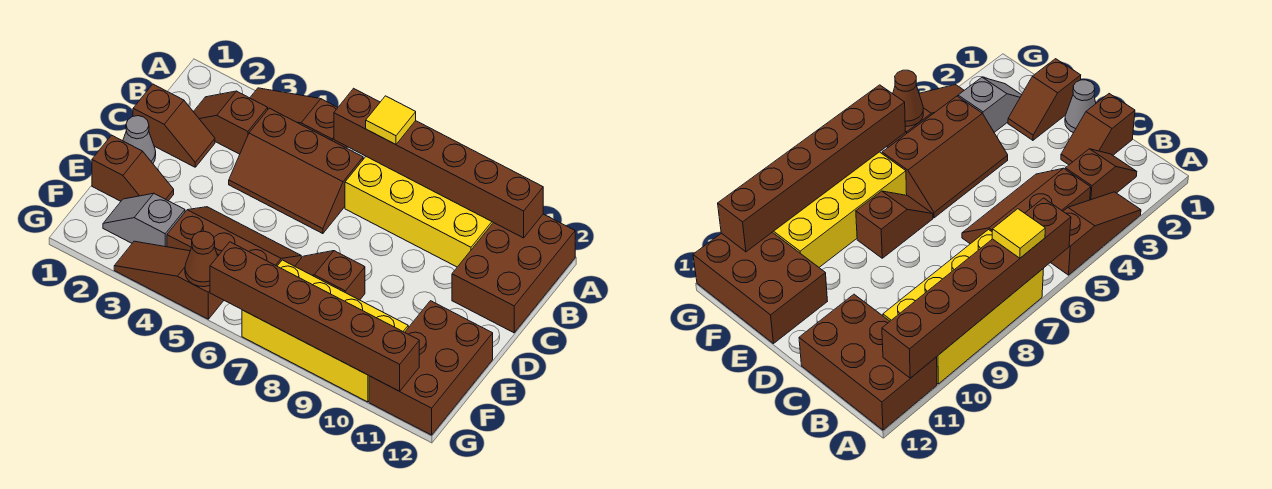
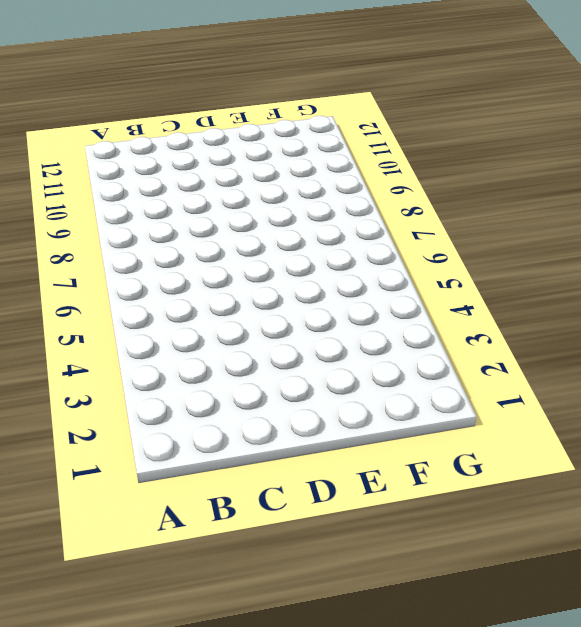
none -> brown 1x3 slope [250,88,347,148]
none -> yellow 2x4 brick [345,157,493,267]
none -> brown 2x3 brick [452,214,575,333]

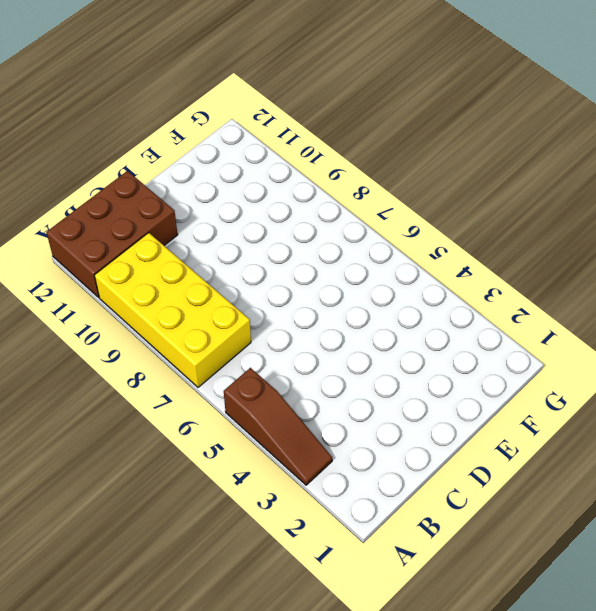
none -> brown 1x2 slope [194,91,268,154]
none -> brown 2x3 slope [229,108,363,234]
none -> brown 1x2 slope [133,84,215,167]

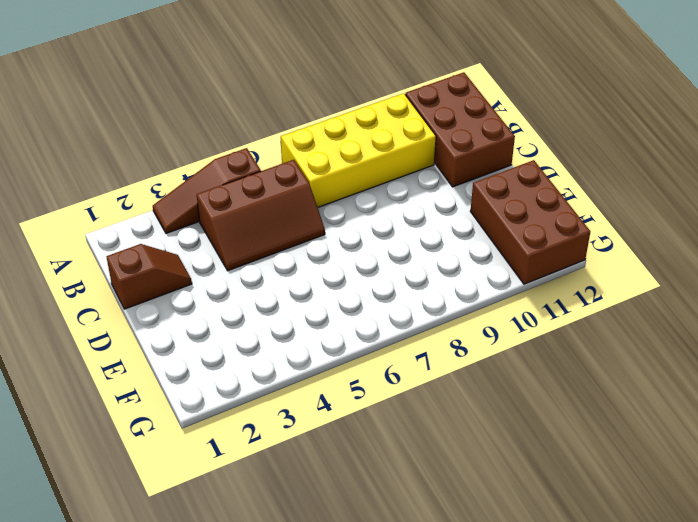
none -> brown 1x2 slope [194,91,268,154]
none -> grey 1x1 cone [123,116,156,163]
none -> brown 1x2 slope [92,135,174,201]

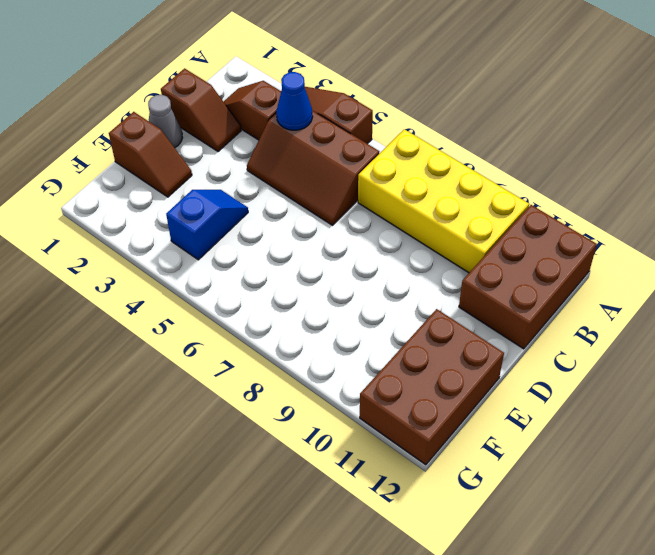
blue 1x1 cone [276,72,313,130] -> none
blue 1x2 slope [166,190,248,260] -> brown 2x3 slope [167,207,301,266]
none -> brown 1x2 slope [295,251,365,300]
none -> grey 1x2 slope [103,193,185,247]
none -> yellow 2x4 brick [242,260,408,402]

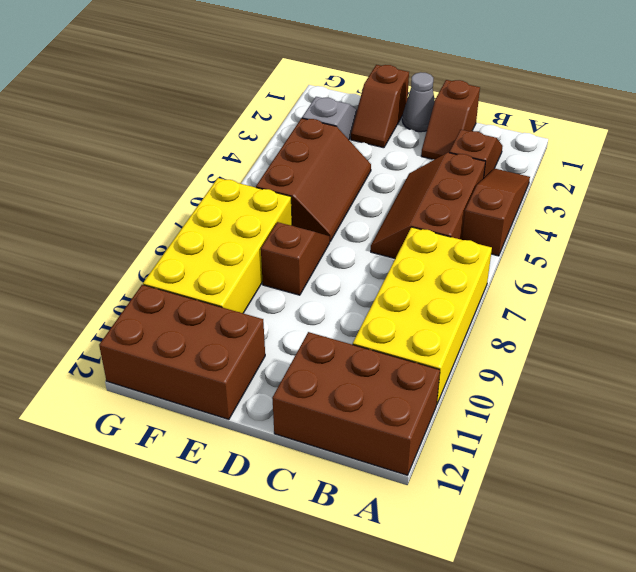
none -> brown 1x3 slope [114,241,224,319]
none -> brown 1x6 brick [334,88,543,238]
none -> brown 1x1 cone [185,231,218,287]

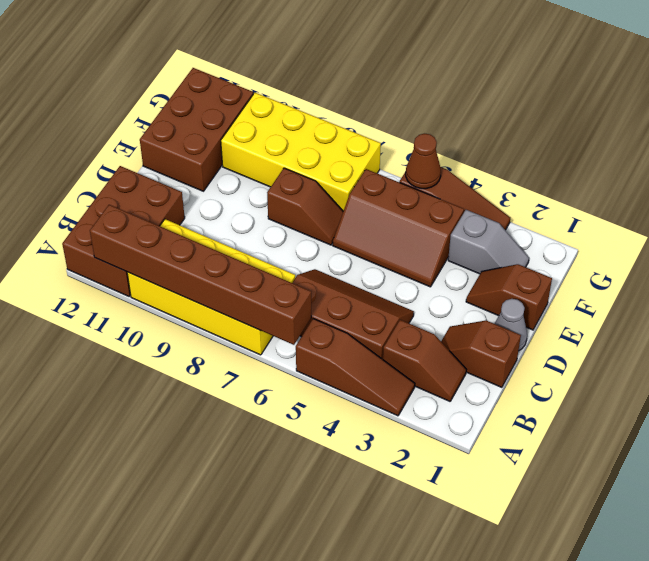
none -> brown 1x6 brick [210,242,419,391]
none -> yellow 1x1 tile [366,96,416,145]

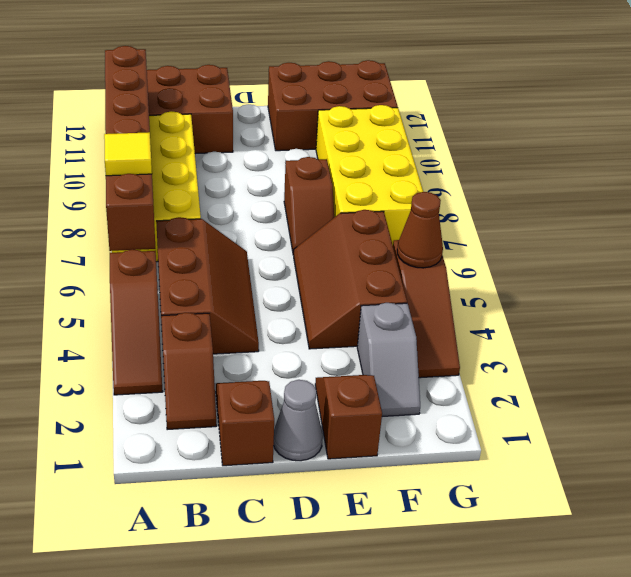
none -> brown 1x6 brick [210,242,419,391]

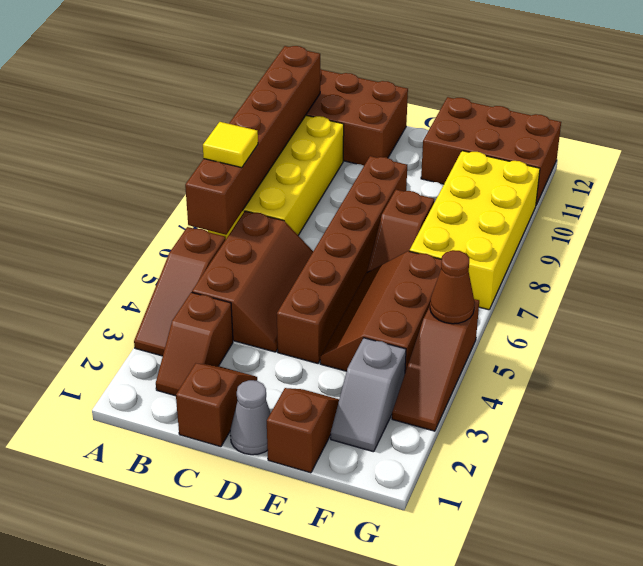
brown 1x6 brick [277,156,407,363] -> brown 1x6 brick moved to [210,242,419,391]

